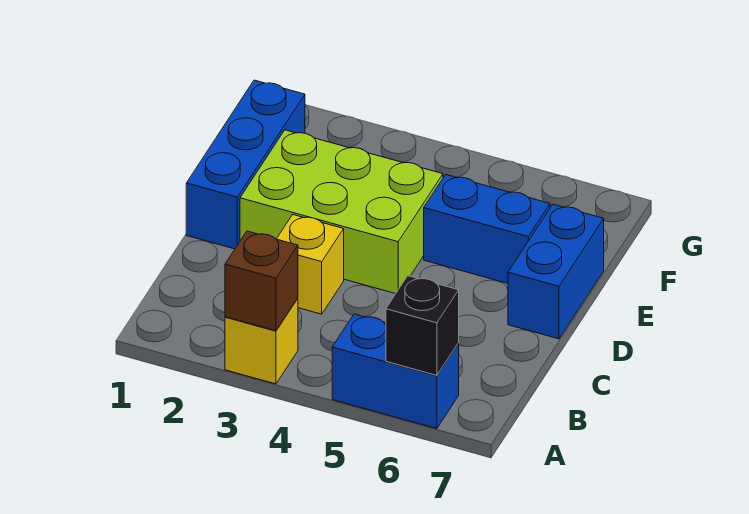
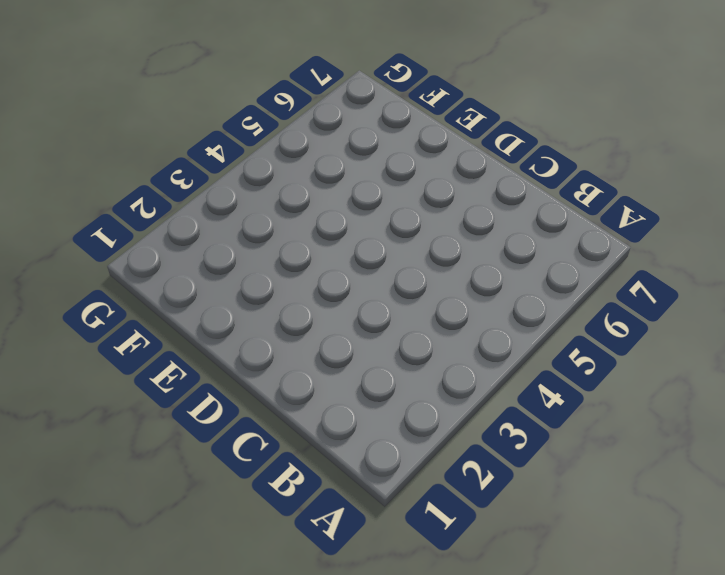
none -> yellow 1x1 brick [225,298,298,384]
none -> blue 1x2 brick [332,314,459,429]

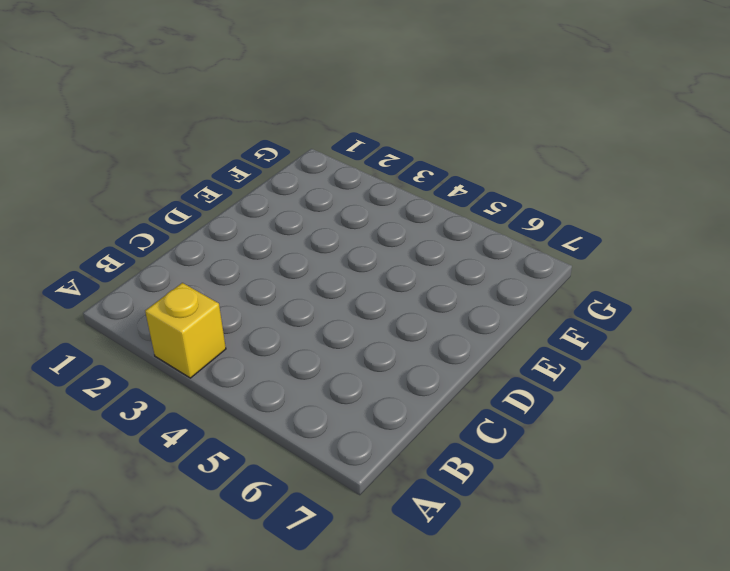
none -> blue 1x2 brick [332,314,459,429]
none -> yellow 1x1 brick [277,215,344,314]

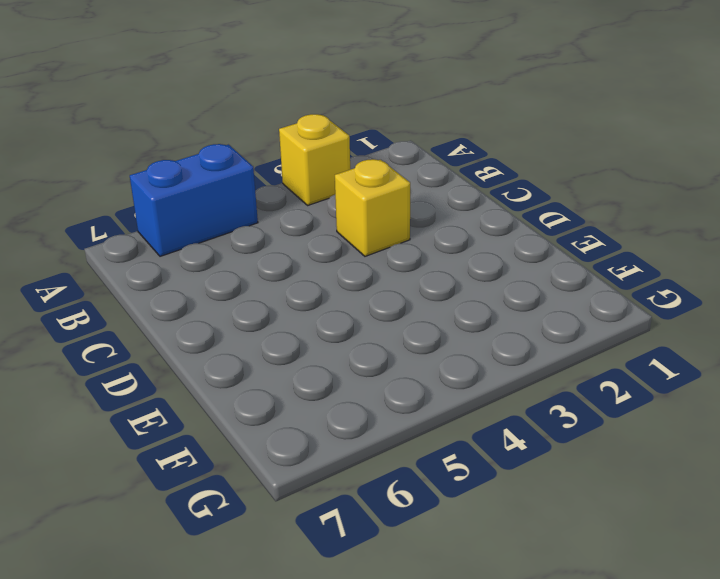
none -> blue 1x3 brick [186,80,305,249]
none -> lime 2x3 brick [240,130,443,294]

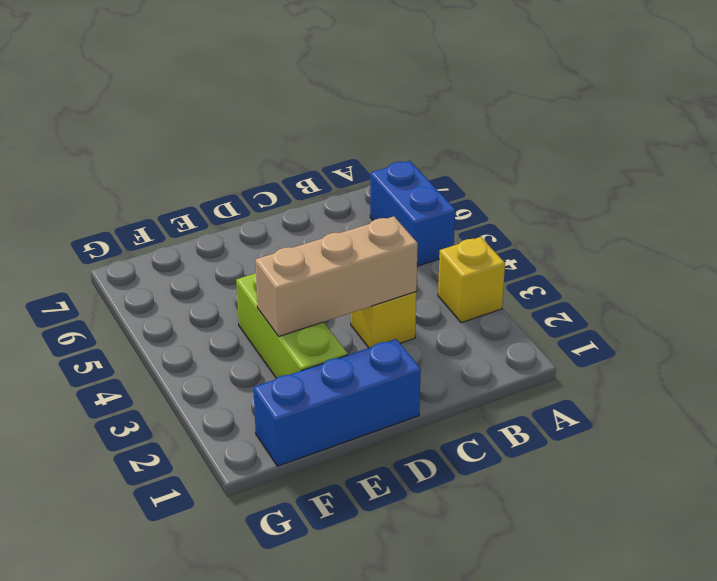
tan 1x3 brick [255,216,418,336] -> none
lime 1x3 brick [236,272,348,378] -> lime 2x3 brick [240,130,443,294]
none -> blue 1x2 brick [508,204,604,339]
none -> blue 1x2 brick [424,175,550,283]

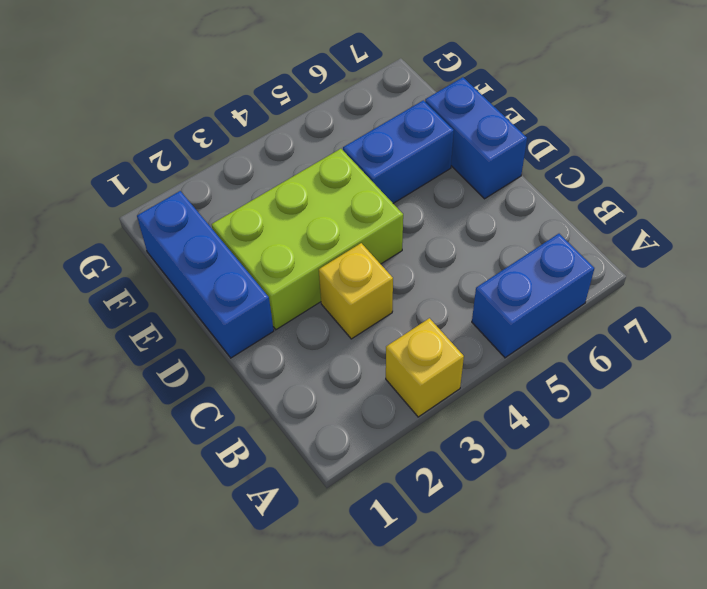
none -> brown 1x1 brick [225,231,298,331]
none -> black 1x1 brick [386,276,459,375]

